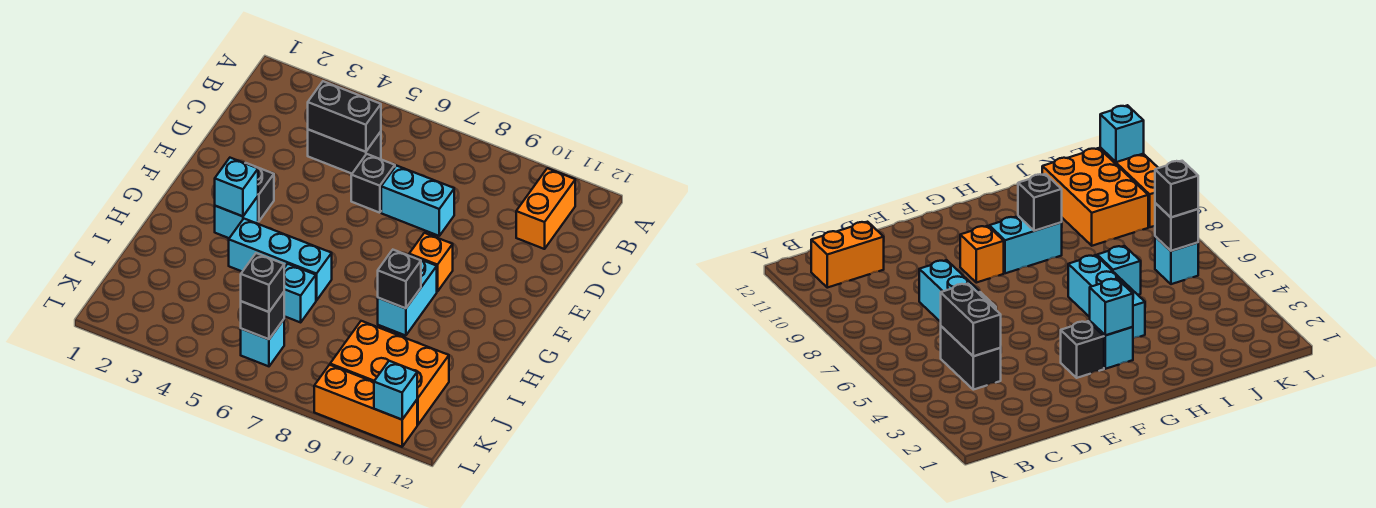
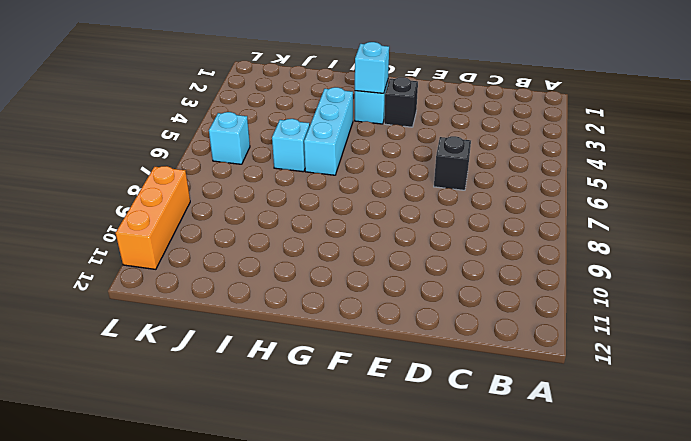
none -> orange 1x2 brick [516,168,575,249]
none -> black 1x2 brick [308,130,381,174]
none -> cyan 1x2 brick [381,165,454,236]

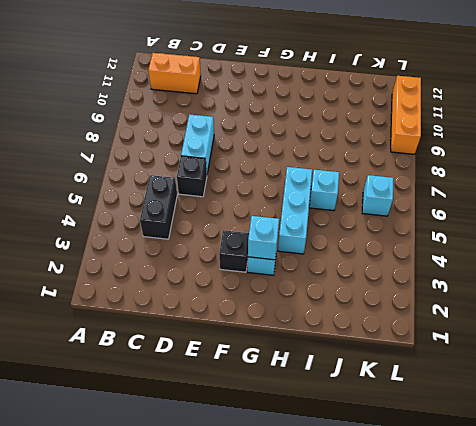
none -> orange 1x1 brick [409,233,453,292]
none -> cyan 1x2 brick [378,255,437,336]
none -> orange 2x3 brick [330,321,449,425]

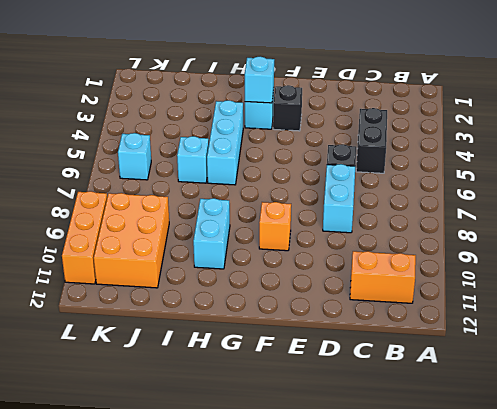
cyan 1x2 brick [193,198,230,269] -> cyan 1x2 brick turned to [378,255,437,336]
none -> black 1x2 brick [308,81,381,152]
none -> black 1x1 brick [378,250,421,308]
none -> black 1x1 brick [241,292,284,339]

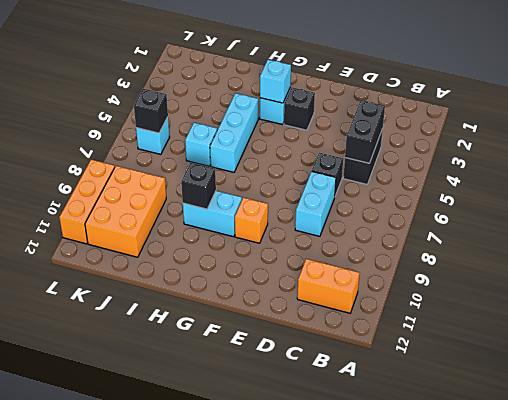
none -> cyan 1x1 brick [374,361,417,420]
none -> black 1x1 brick [241,253,284,312]

